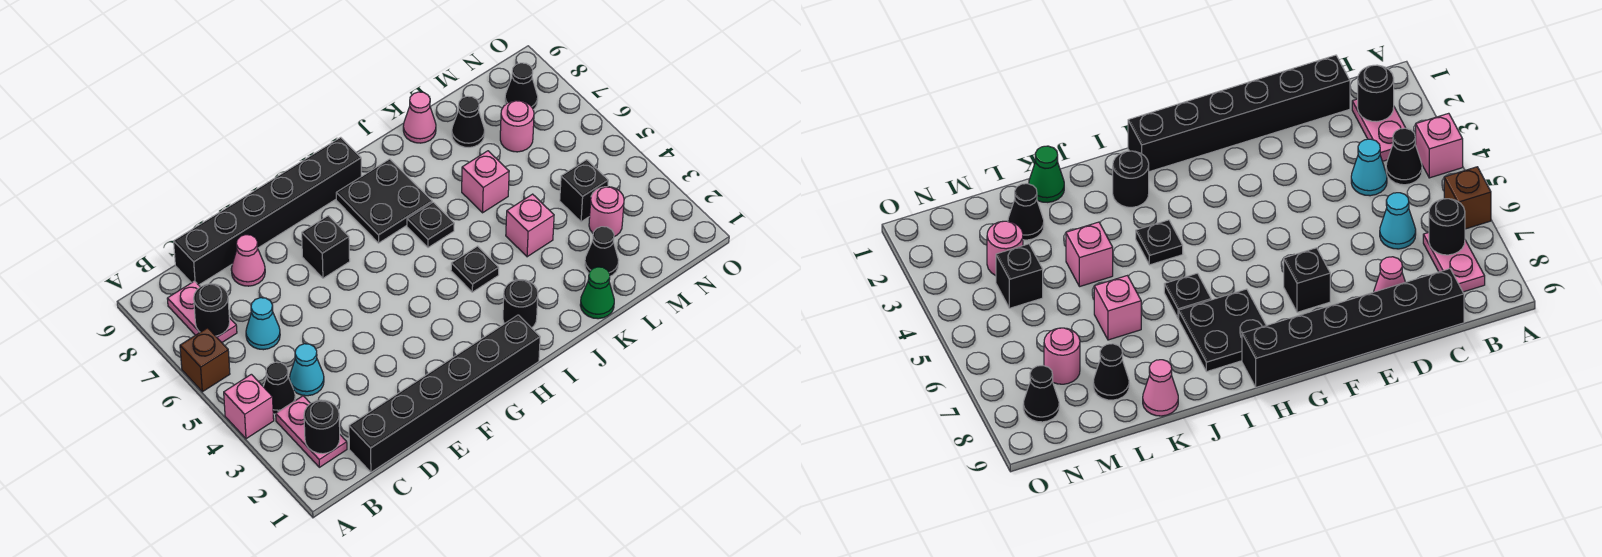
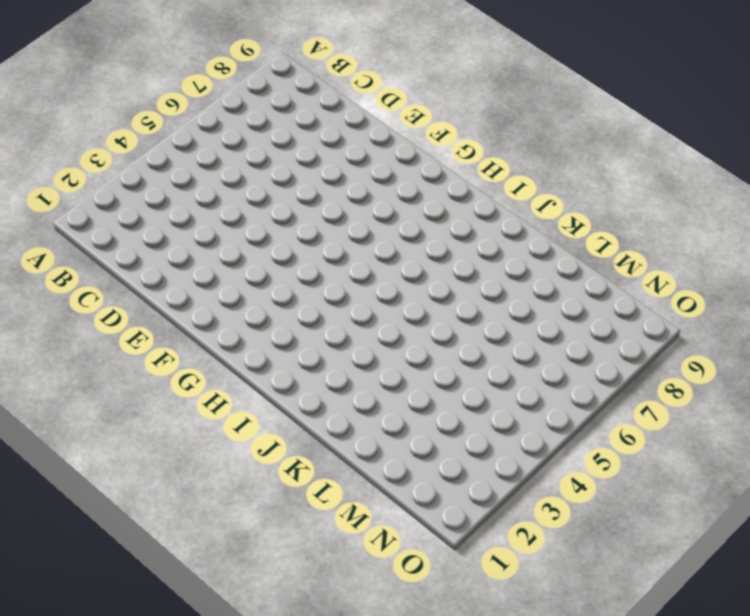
none -> pink 1x1 brick [224,374,274,439]
none -> brown 1x1 brick [180,328,230,392]
none -> pink 1x2 plate [276,396,347,467]

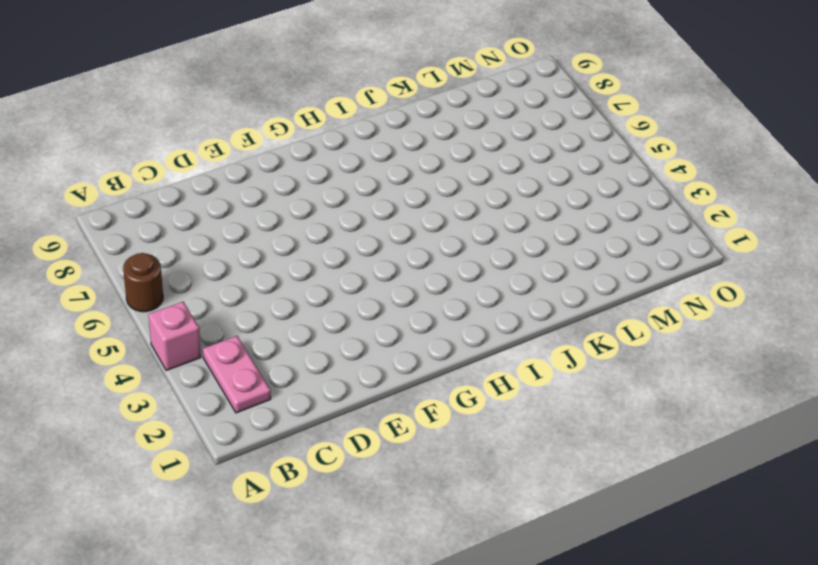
brown 1x1 round brick [123,253,163,312] -> brown 1x1 brick [180,328,230,392]
none -> black 1x1 cone [263,362,295,414]
none -> pink 1x2 plate [167,281,237,342]
none -> black 1x6 brick [349,315,540,472]

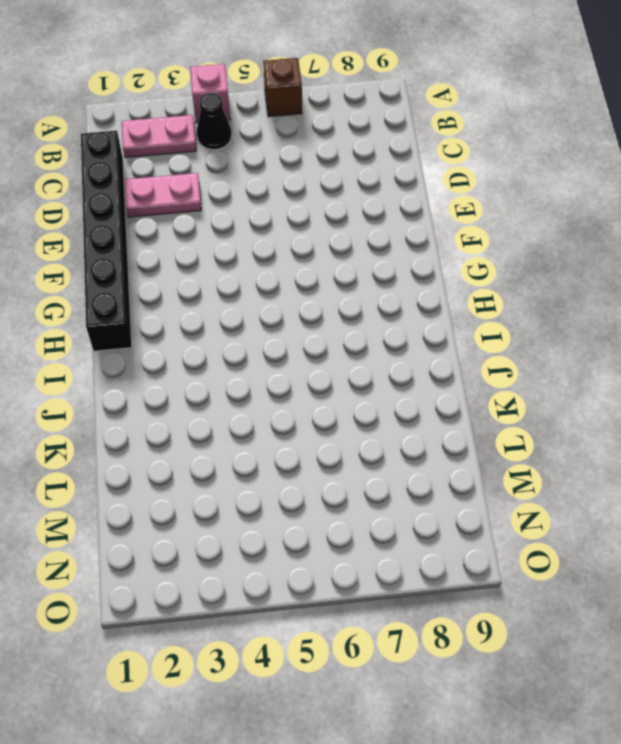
pink 1x2 plate [124,173,201,217] -> pink 1x2 plate moved to [167,281,237,342]
none -> cyan 1x1 cone [290,344,324,396]
none -> cyan 1x1 cone [246,298,280,350]
none -> black 1x6 brick [174,137,361,285]

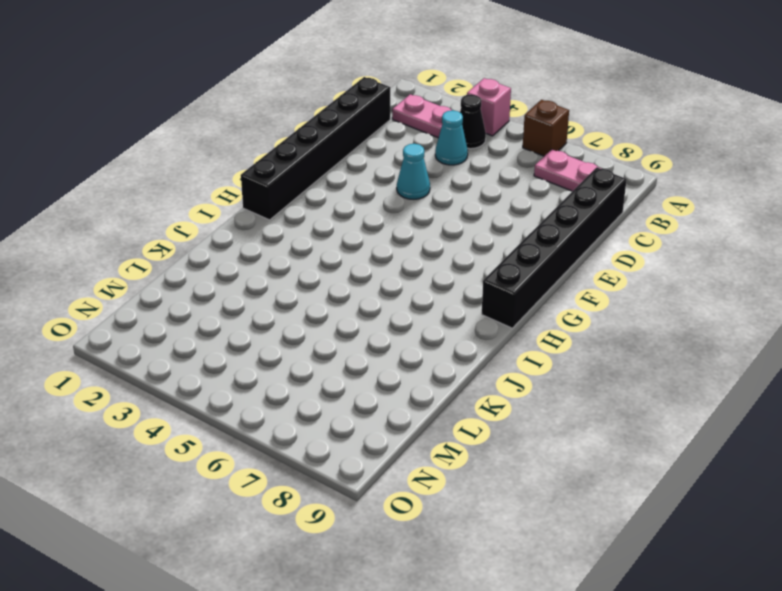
cyan 1x1 cone [397,144,430,199] -> cyan 1x1 cone moved to [246,298,280,350]
none -> pink 1x1 cone [231,235,265,286]
none -> black 1x1 brick [302,216,350,278]
none -> black 2x2 plate [336,159,432,243]

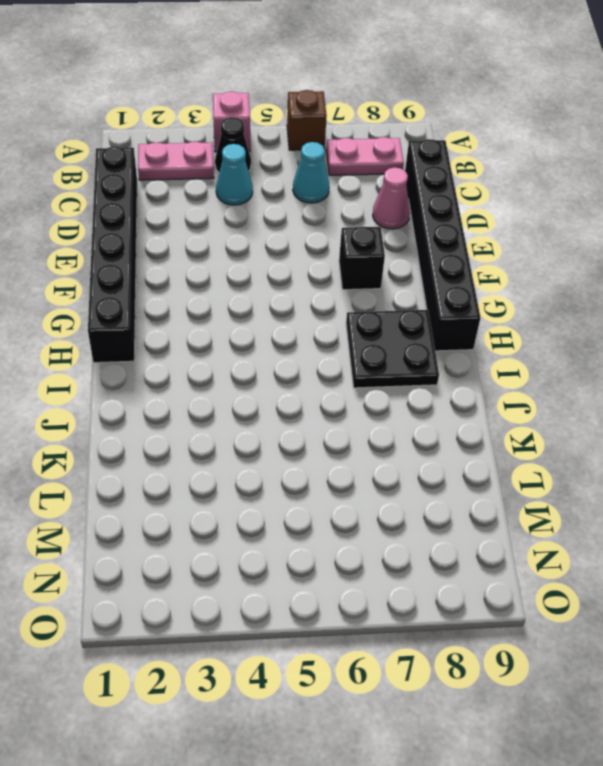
none -> black 1x1 round brick [503,280,538,328]
none -> black 1x1 plate [451,246,499,292]
none -> black 1x1 plate [407,202,454,248]

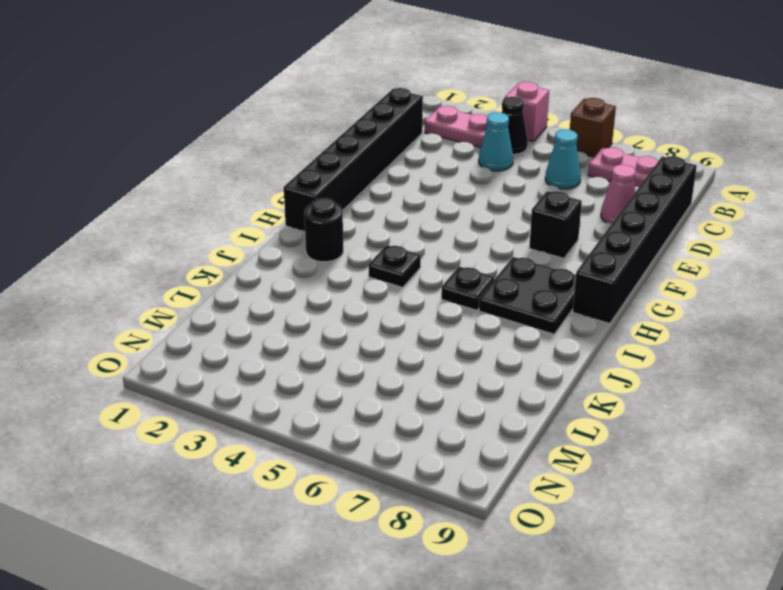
none -> green 1x1 cone [580,267,614,319]
none -> pink 1x1 brick [506,194,554,257]
none -> pink 1x1 brick [462,151,509,213]

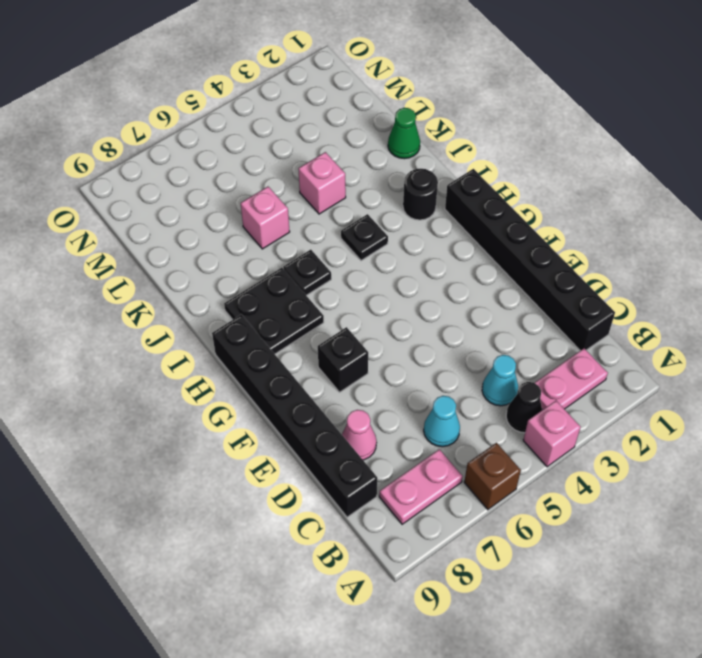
none -> pink 1x1 cone [403,92,436,143]
none -> black 1x1 cone [585,227,619,276]
none -> black 1x1 cone [452,96,485,147]

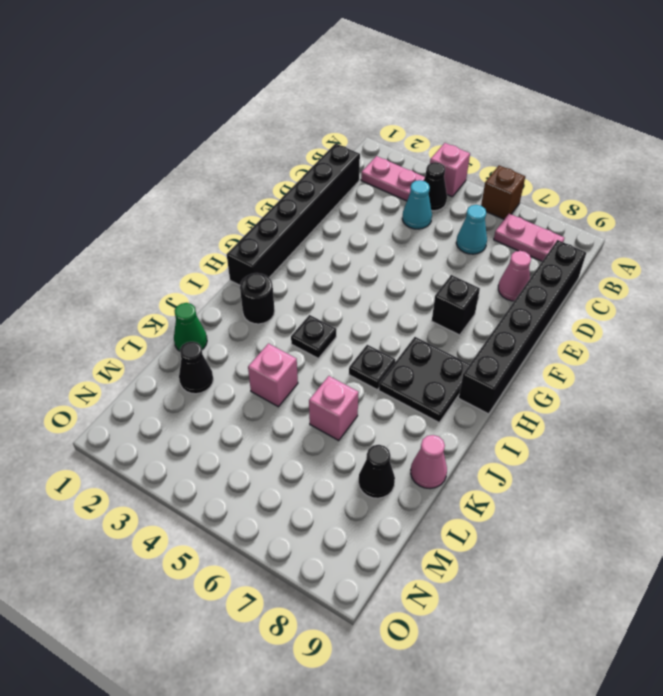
none -> pink 1x1 round brick [589,187,624,237]
none -> black 1x1 brick [560,160,608,222]
none -> pink 1x1 round brick [500,101,534,152]

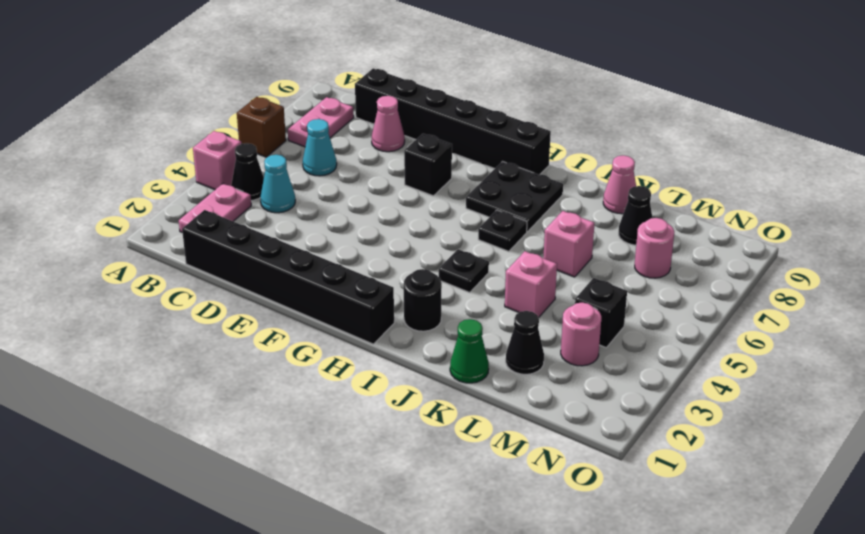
none -> black 1x1 cone [505,63,538,110]
none -> black 1x1 round brick [304,400,340,454]
none -> black 1x1 round brick [194,284,230,336]

